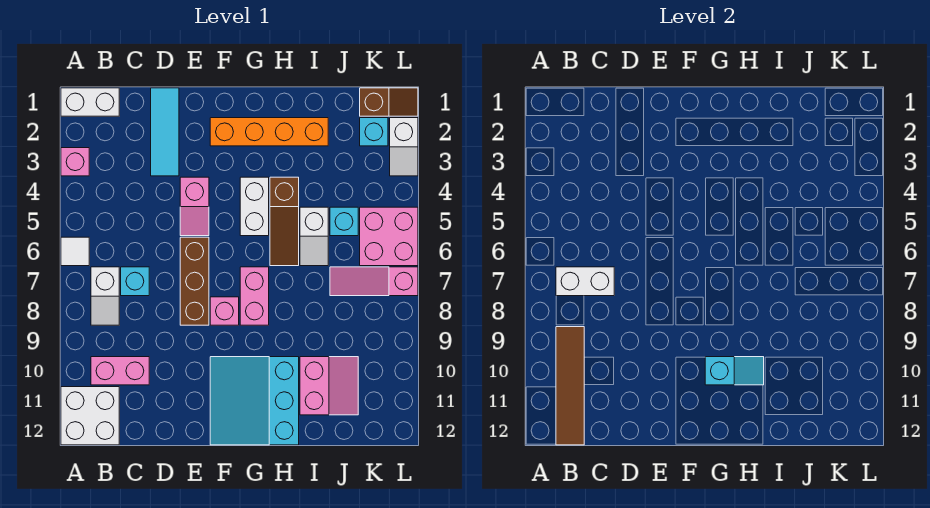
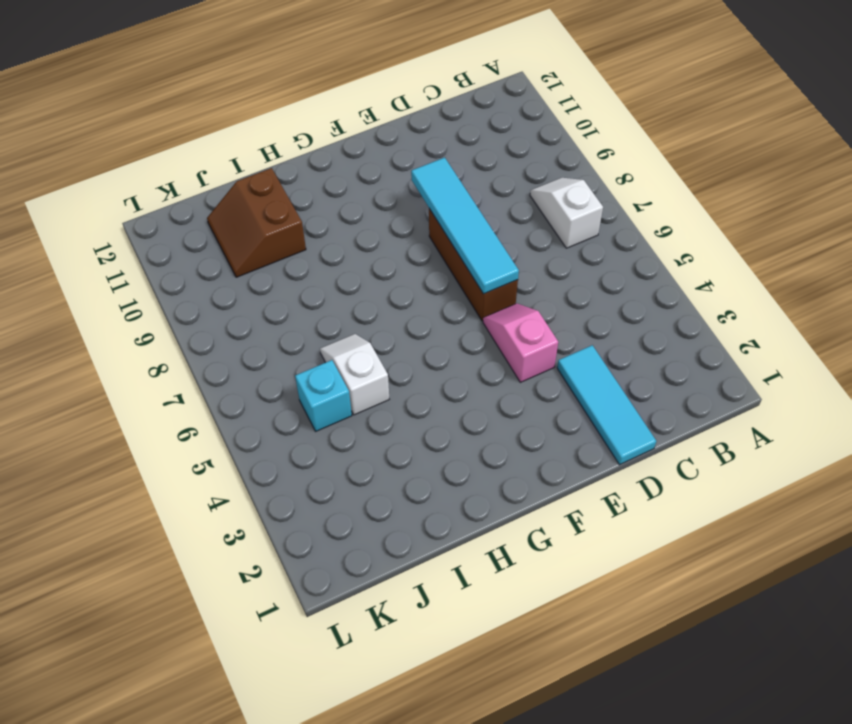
cyan 1x4 tile [411,157,519,294] -> none
brown 2x2 slope [207,168,306,277] -> pink 2x2 slope [300,357,358,415]
none -> white 1x2 brick [61,88,119,116]
none -> pink 1x1 brick [61,148,89,176]
none -> white 1x1 tile [61,237,89,266]

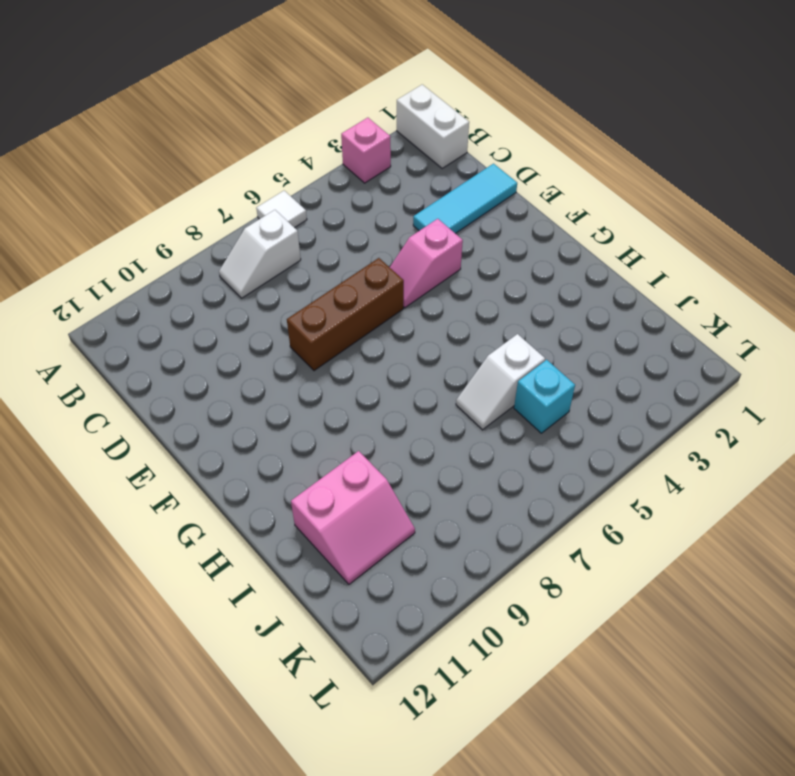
none -> white 2x2 brick [61,387,119,445]
none -> pink 1x2 brick [91,357,149,385]
none -> cyan 1x1 brick [121,267,149,296]

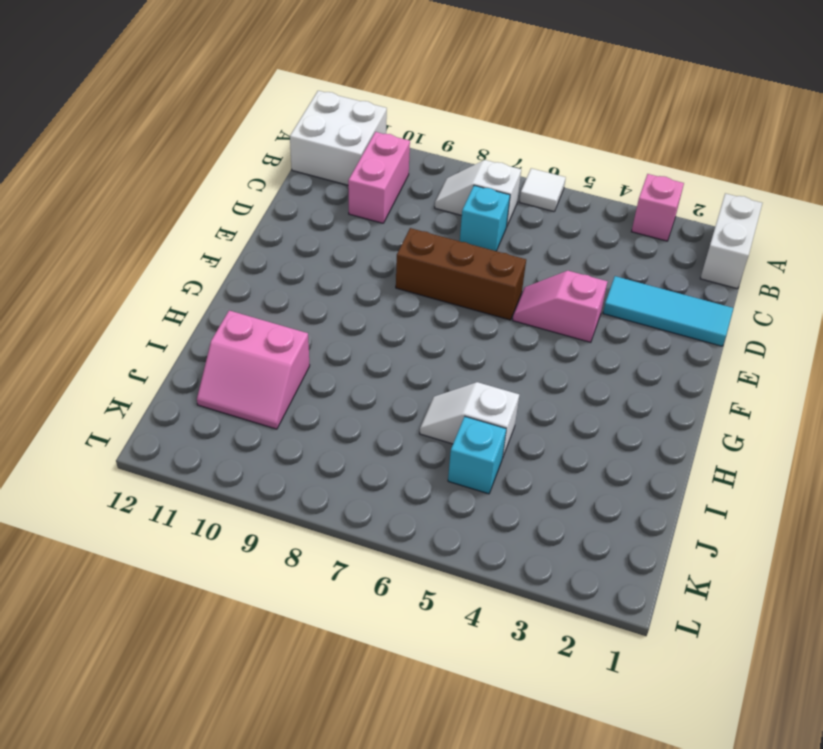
none -> orange 1x4 brick [210,118,328,146]
none -> pink 1x1 brick [210,297,239,325]
none -> cyan 3x3 slope [210,357,299,445]

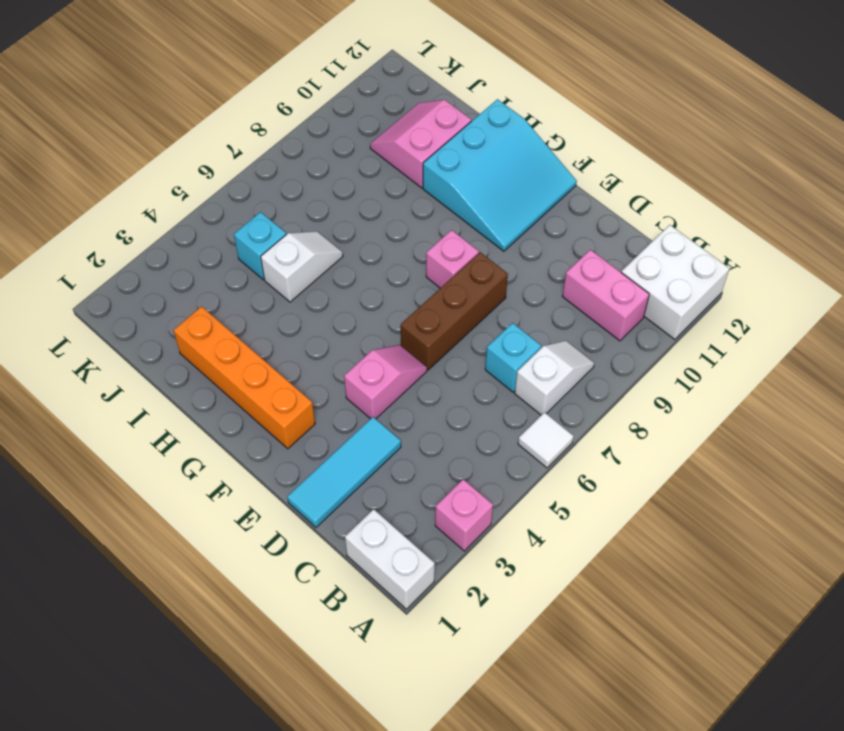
none -> white 1x2 brick [240,177,269,236]
none -> pink 1x2 brick [240,267,269,325]
none -> brown 1x3 slope [270,177,299,266]

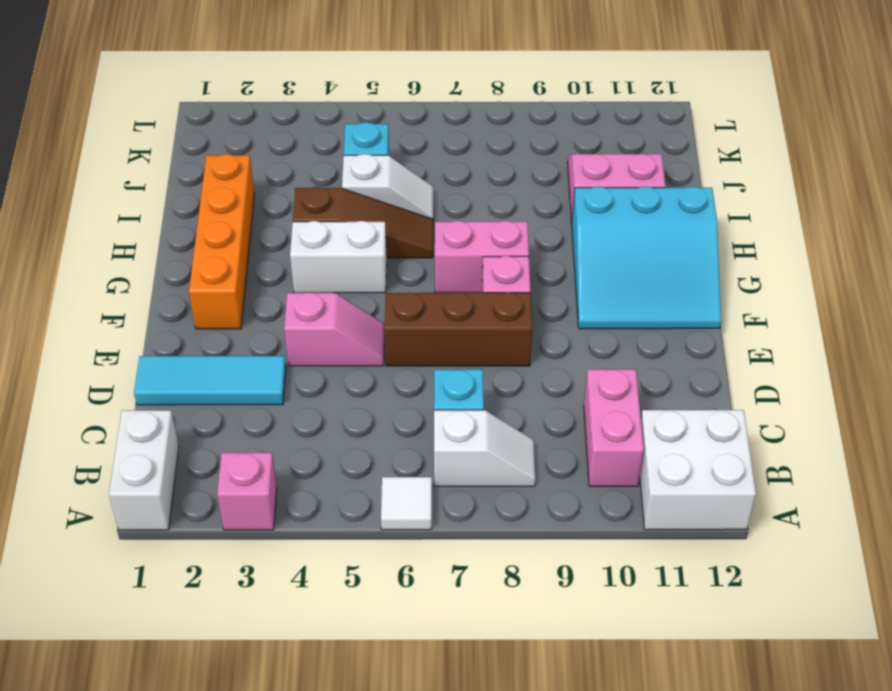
none -> pink 1x3 slope [330,267,418,296]
none -> brown 1x2 slope [360,88,418,116]
none -> cyan 1x1 brick [360,118,388,146]

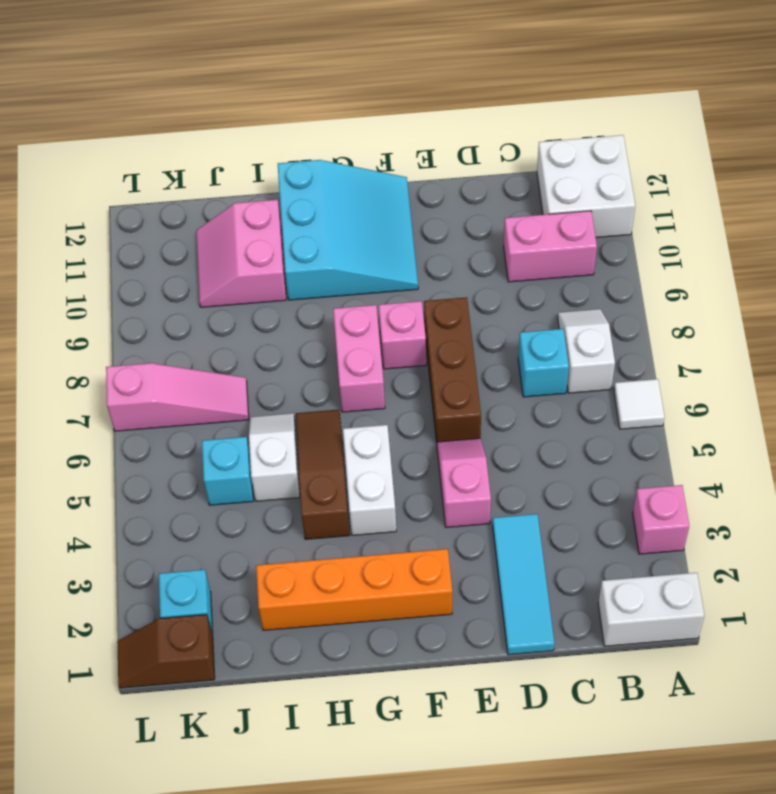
none -> pink 2x2 brick [360,207,418,266]
none -> white 1x2 slope [390,118,418,176]
none -> white 1x2 brick [556,267,614,296]

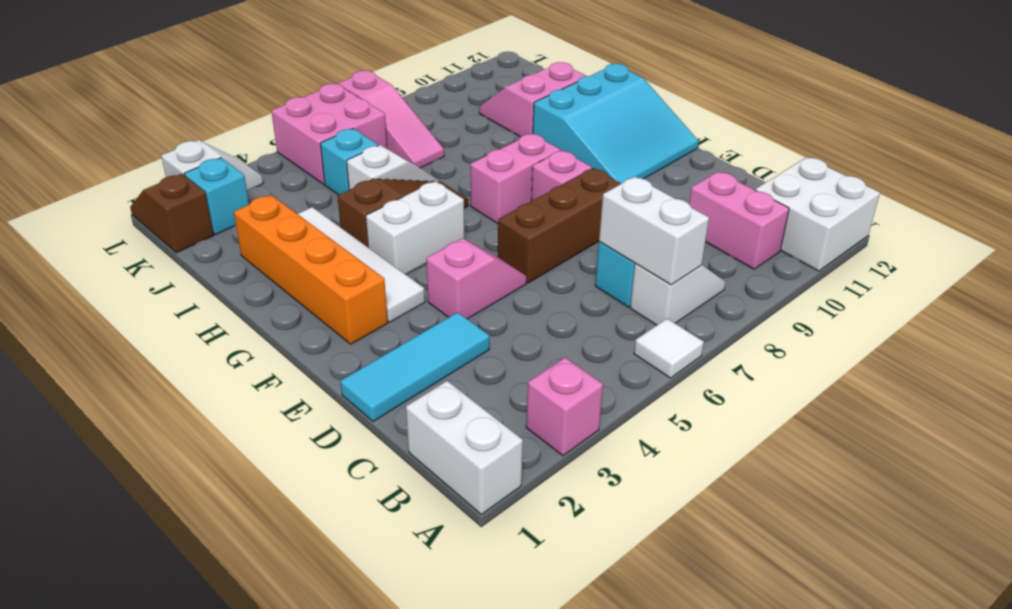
white 1x4 tile [298,207,425,322] -> none
none -> brown 1x4 tile [556,327,584,445]
none -> cyan 1x2 slope [705,357,764,385]

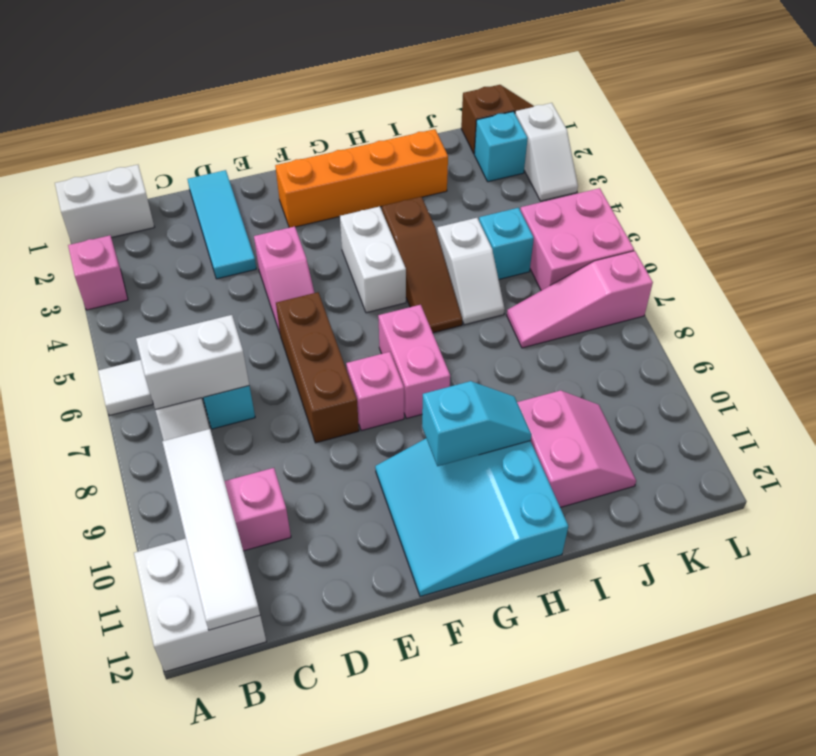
white 1x4 tile [162,429,260,630] -> brown 1x4 tile [556,327,584,445]

